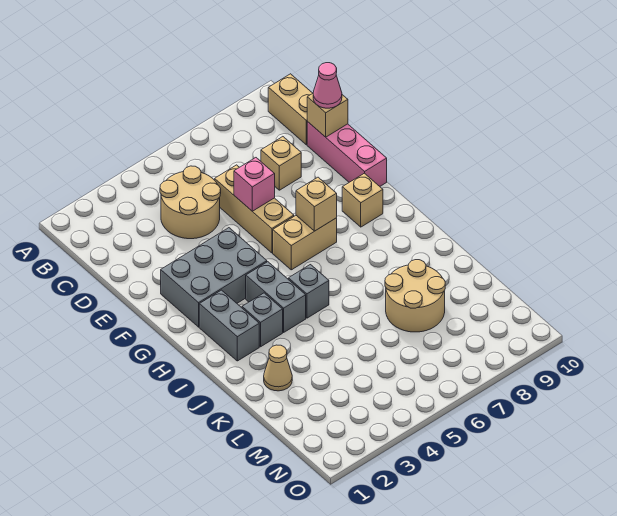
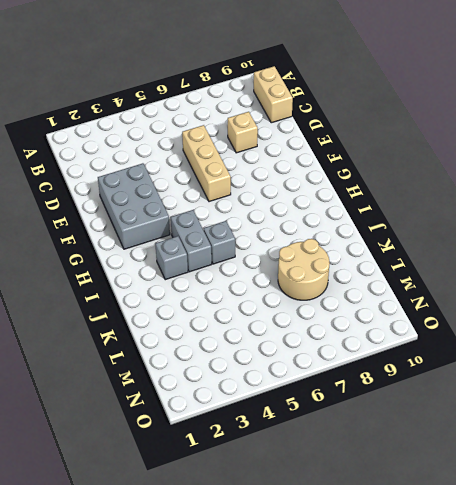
grey 2x3 brick [98,163,170,249] -> grey 2x3 brick turned to [161,228,267,327]
none -> tan 2x2 round brick [160,166,221,239]
none -> pink 1x3 brick [307,122,387,186]
none -> tan 1x2 brick [273,216,337,270]

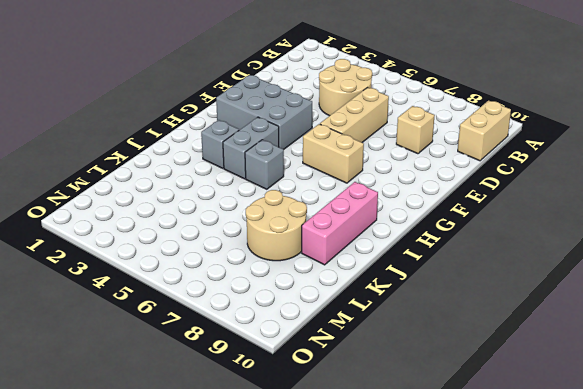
pink 1x3 brick [302,182,378,265] -> pink 1x3 brick moved to [307,122,387,186]
none -> tan 1x1 brick [342,173,383,227]
none -> grey 1x2 brick [199,290,259,361]
none -> tan 1x1 cone [264,345,292,391]

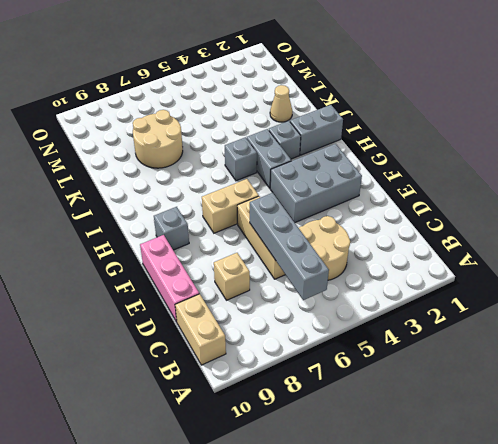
grey 1x4 brick [250,193,329,300] -> pink 1x1 brick [234,158,275,211]
grey 1x1 brick [154,207,189,250] -> tan 1x1 brick [342,173,383,227]
grey 1x2 brick [290,105,343,155] -> grey 1x2 brick turned to [199,290,259,361]
none -> tan 1x1 brick [307,94,348,137]
none -> tan 1x1 brick [296,177,337,231]
none -> pink 1x1 cone [313,63,342,108]

